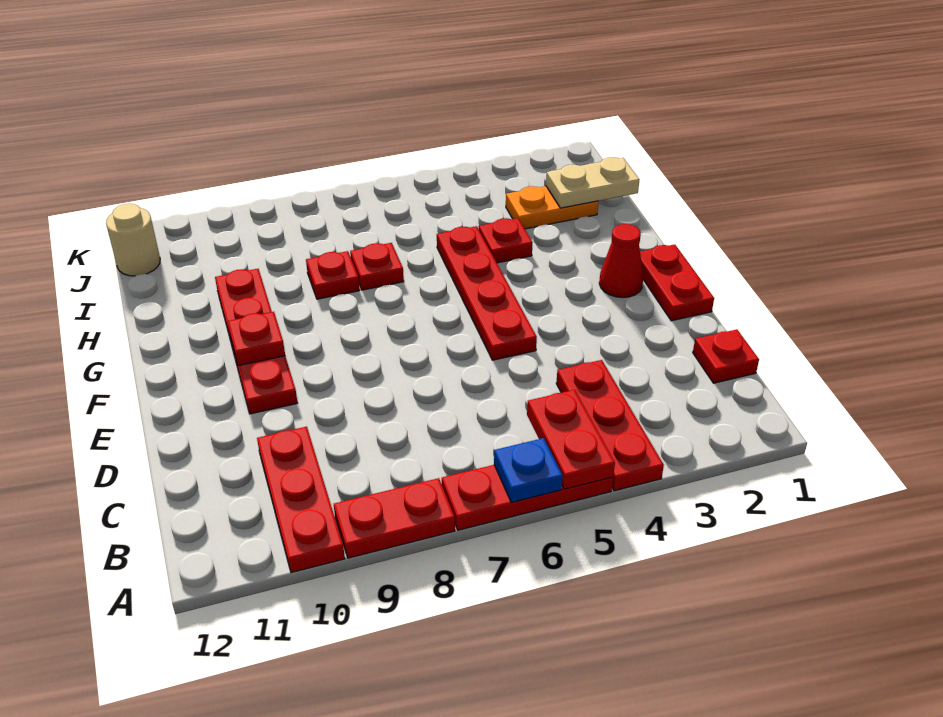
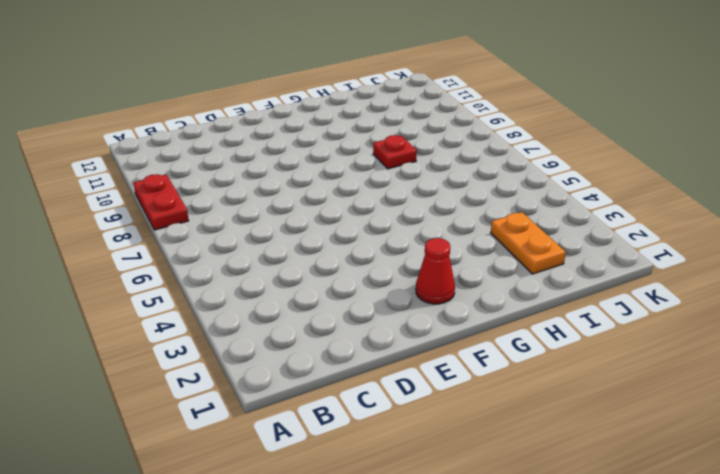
none -> red 1x3 plate [556,360,664,491]
none -> red 1x3 plate [442,465,613,530]
none -> red 1x3 plate [257,427,345,573]

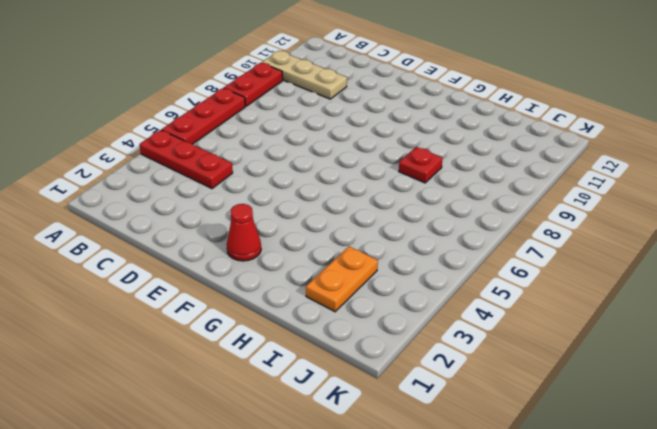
tan 1x3 plate [262,51,347,99] -> red 1x3 plate [257,427,345,573]
none -> red 1x1 plate [693,329,759,383]
none -> red 1x2 plate [640,244,714,321]
none -> red 1x4 plate [437,226,537,360]

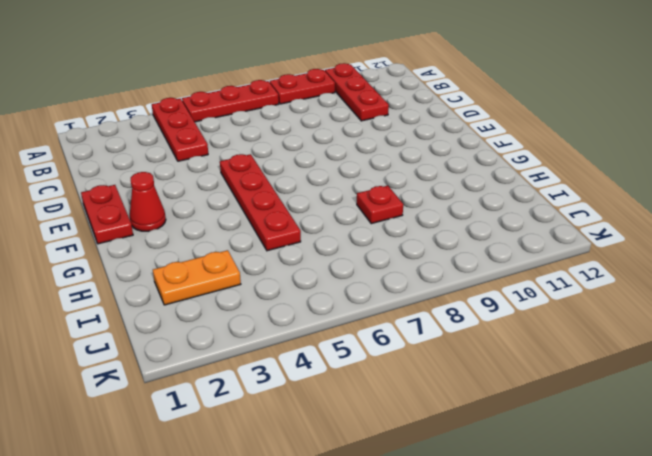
none -> red 1x1 plate [693,329,759,383]
none -> red 1x4 plate [215,269,297,414]
none -> red 1x1 plate [479,218,533,263]

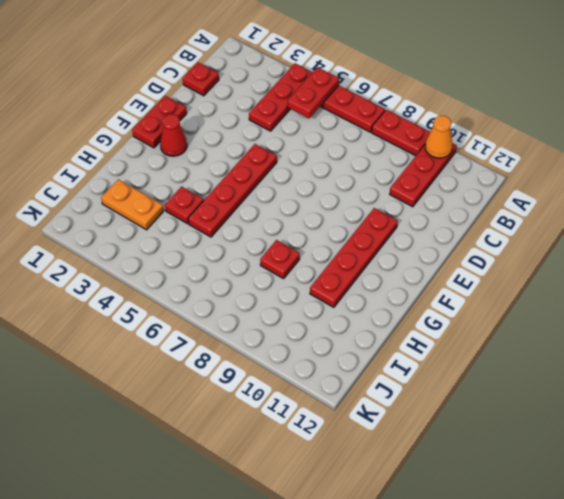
orange 1x1 cone [425,116,453,158] -> none
none -> red 1x1 plate [350,243,404,290]
none -> tan 1x1 round brick [106,204,160,276]
none -> blue 1x1 plate [494,438,563,502]

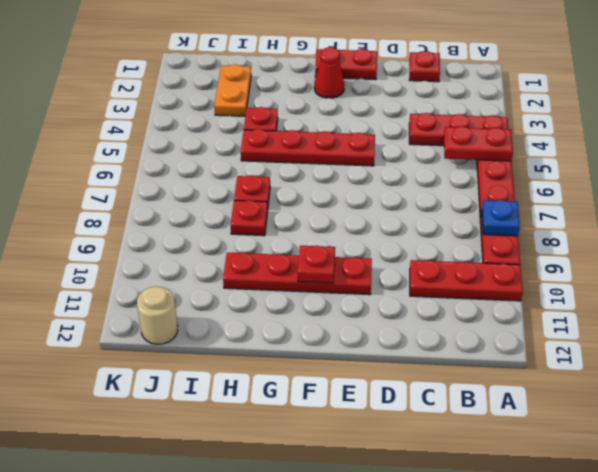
blue 1x1 plate [482,200,520,236] -> blue 1x1 plate moved to [494,438,563,502]
none -> tan 1x2 plate [546,157,639,208]

